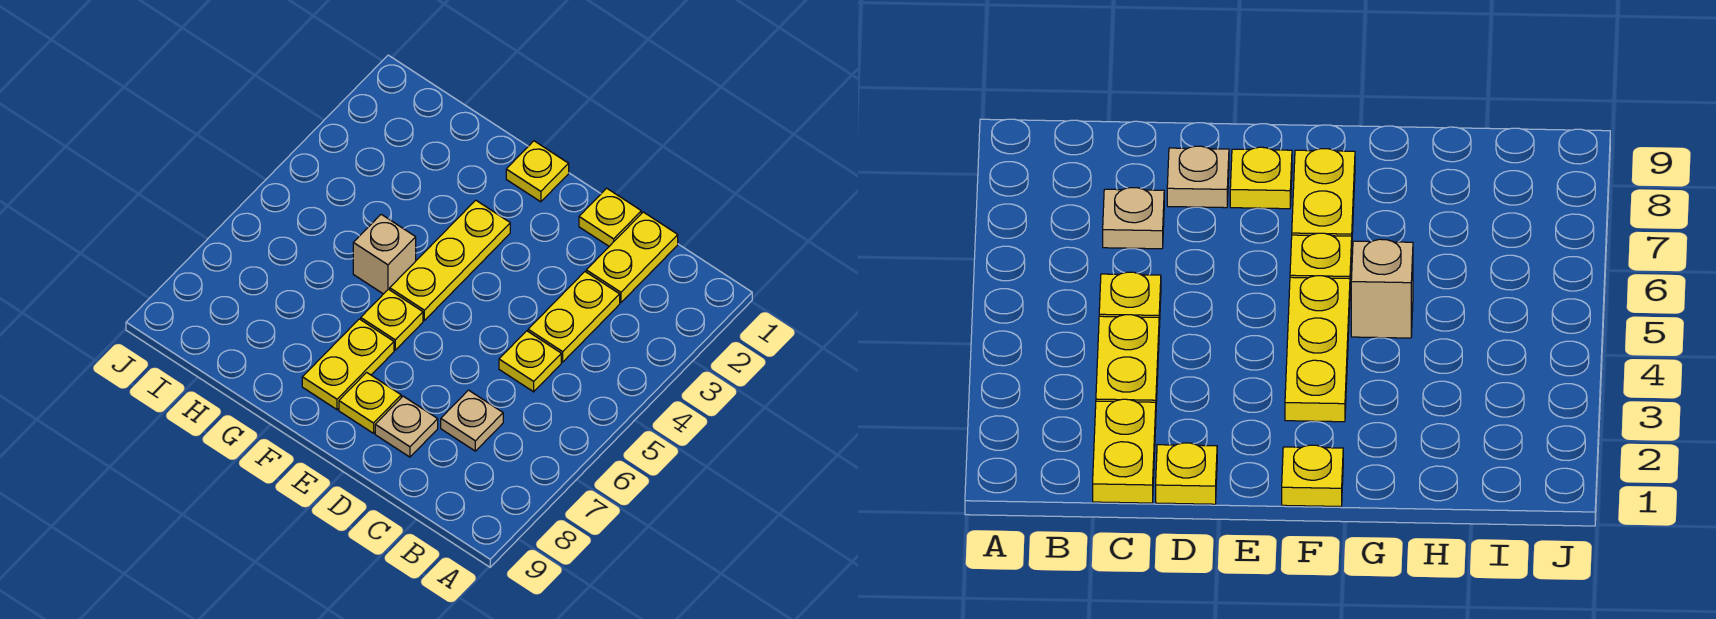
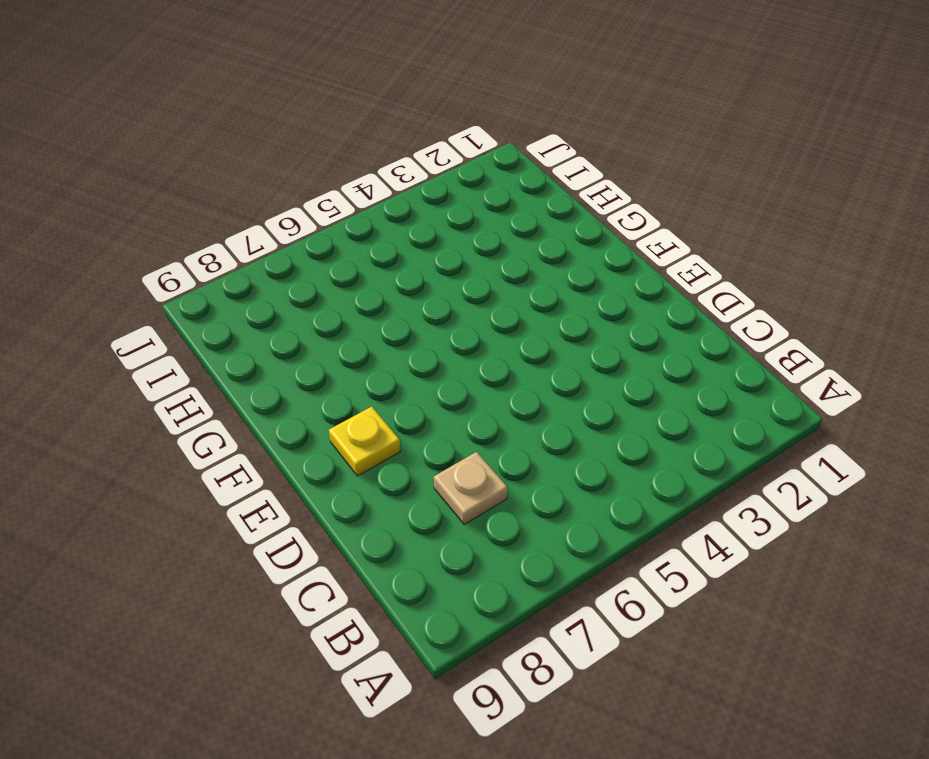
none -> yellow 1x2 plate [586,212,678,303]
none -> yellow 1x2 plate [528,272,620,362]
none -> yellow 1x1 plate [499,331,561,392]

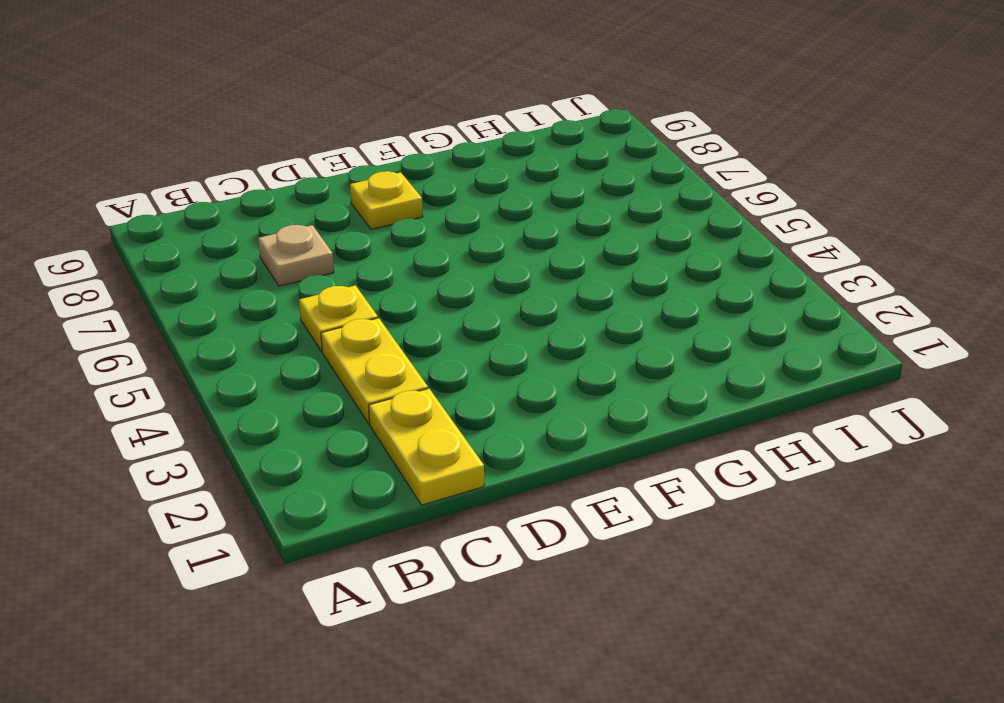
none -> yellow 1x1 plate [579,188,641,246]
none -> tan 1x1 plate [375,396,438,457]
none -> yellow 1x1 plate [506,141,569,202]

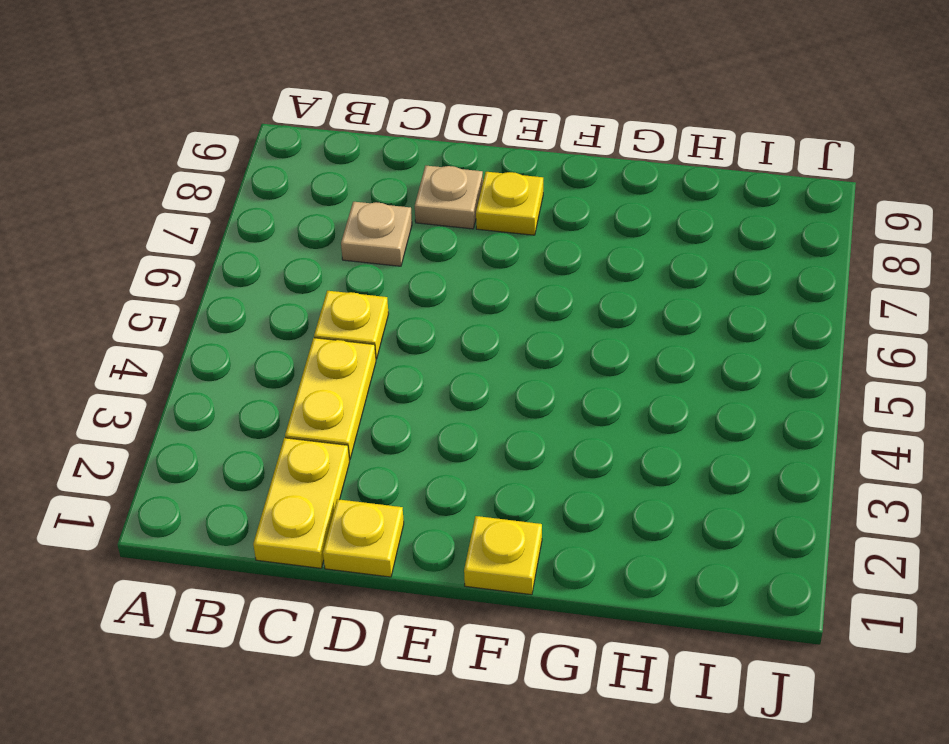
none -> yellow 1x3 plate [390,200,510,320]
none -> yellow 1x1 plate [361,289,423,350]
none -> yellow 1x2 plate [302,319,394,409]

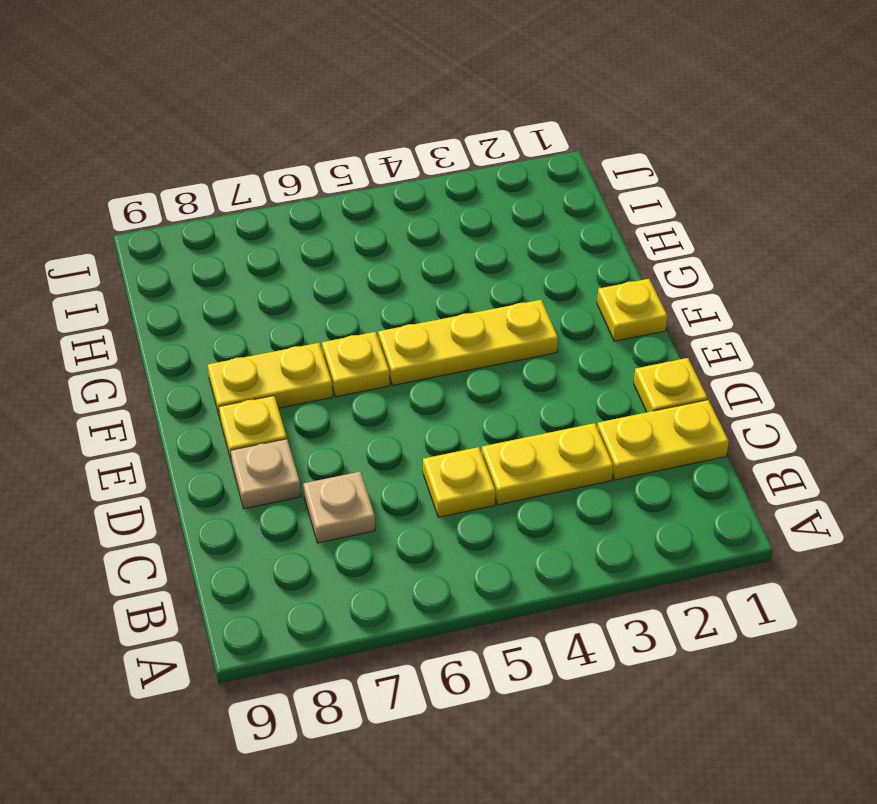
none -> tan 1x1 brick [353,214,416,294]

